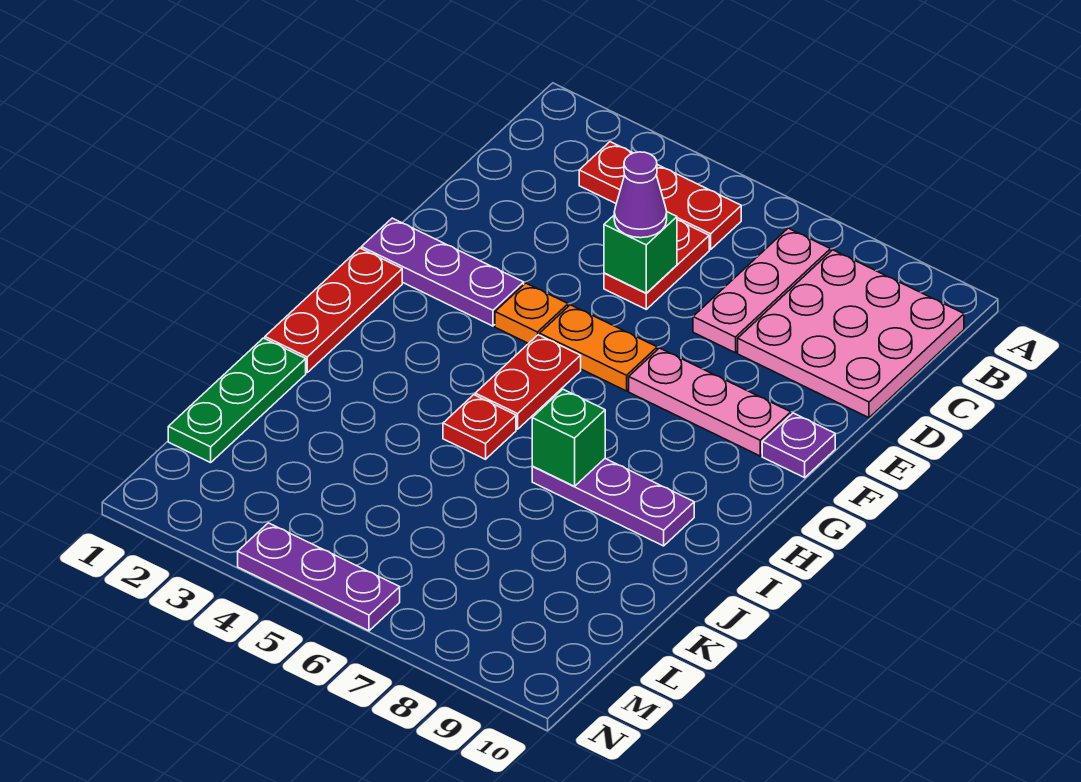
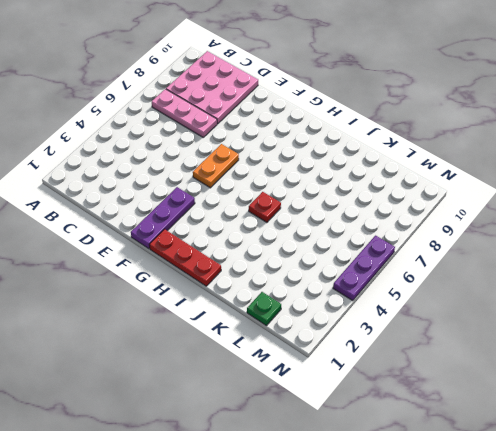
green 1x1 plate [247,292,281,326] -> green 1x3 plate [168,338,306,463]
none -> red 1x3 plate [579,142,741,249]
none -> red 1x2 plate [604,220,709,309]
none -> orange 1x1 plate [495,283,568,344]

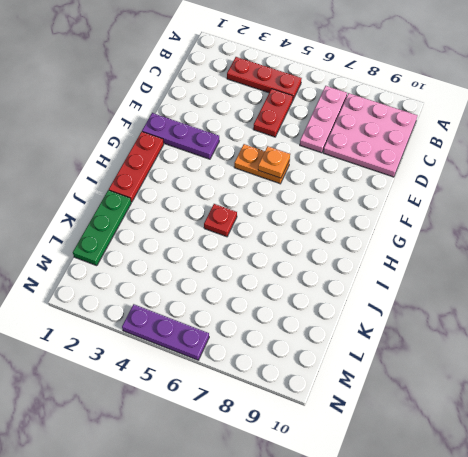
orange 1x1 plate [258,146,290,178] -> orange 1x1 plate moved to [495,283,568,344]
none -> pink 1x3 plate [629,348,791,456]
none -> purple 1x1 plate [762,413,835,478]
none -> red 1x2 plate [475,335,581,429]

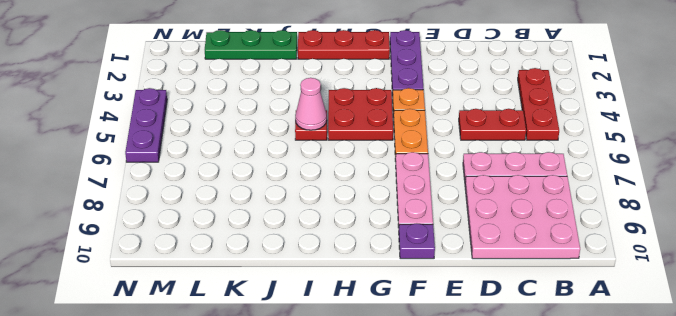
red 2x2 plate [328,88,393,140] -> red 1x2 plate [475,335,581,429]
pink 1x1 cone [295,78,327,130] -> none
none -> purple 1x3 plate [532,459,694,546]
none -> green 1x1 brick [604,212,677,293]
none -> green 1x1 brick [532,389,605,486]

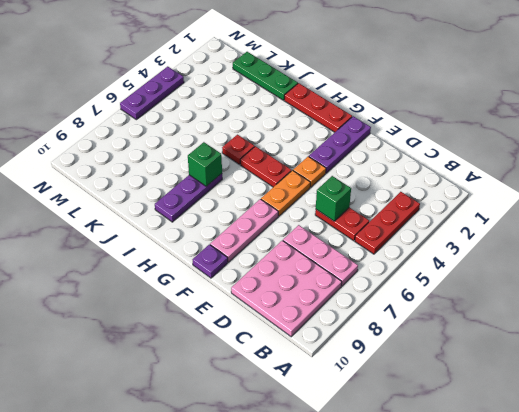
none -> purple 1x1 cone [614,152,667,238]

